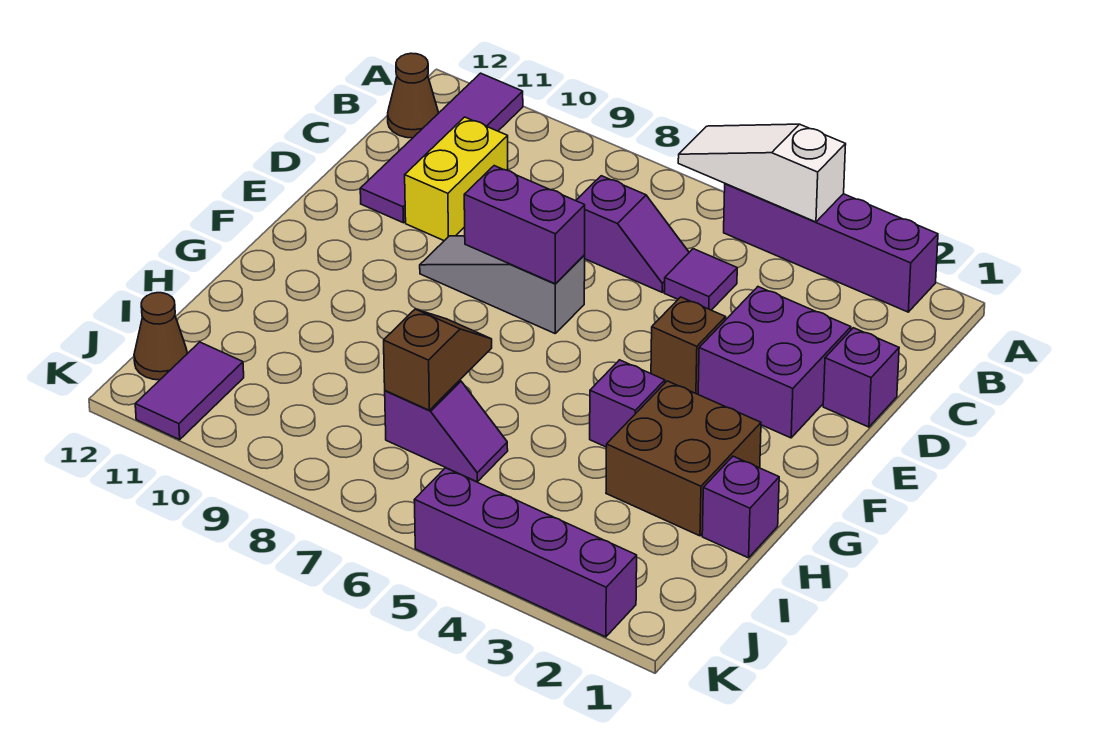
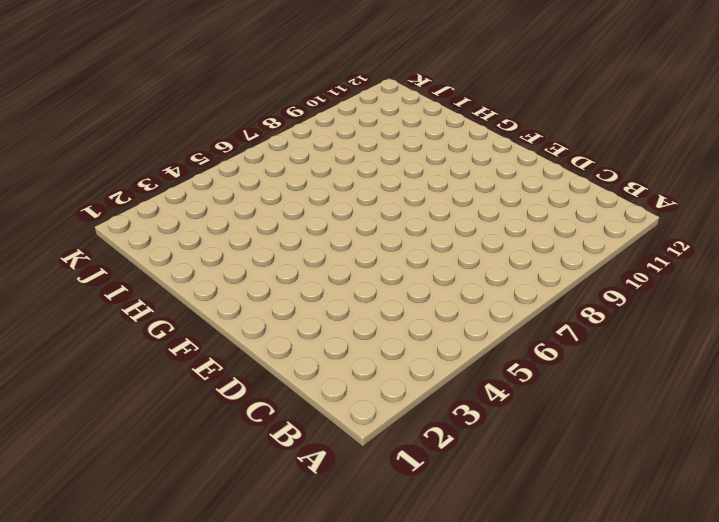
none -> purple 1x4 brick [724,184,938,312]
none -> purple 1x4 tile [360,73,523,223]
none -> brown 1x1 cone [388,53,439,138]

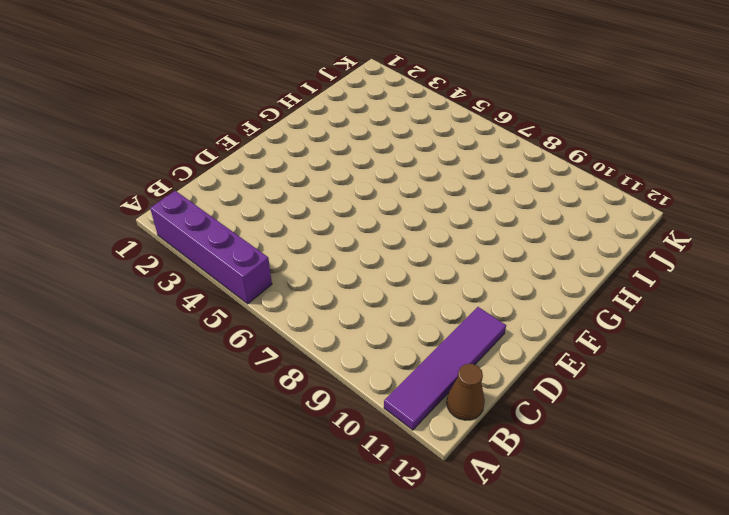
none -> purple 1x1 tile [664,249,737,310]
none -> purple 1x2 slope [576,176,689,292]
none -> yellow 1x2 brick [405,117,508,241]

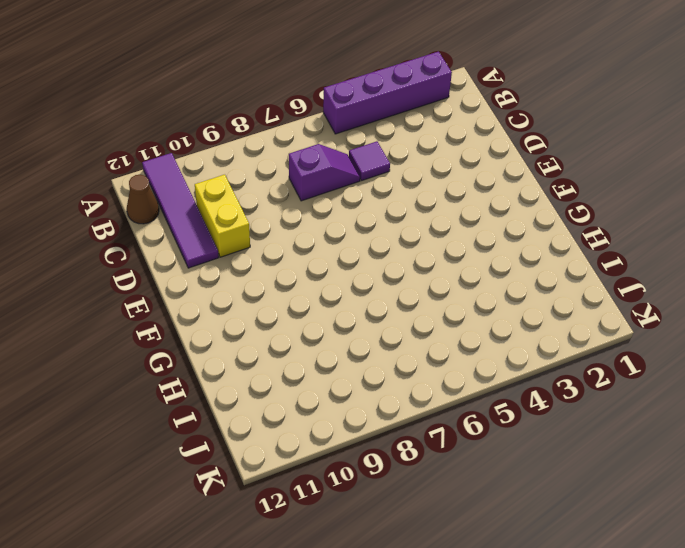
none -> purple 1x1 brick [823,328,899,427]
none -> purple 2x2 brick [698,287,851,438]
none -> brown 1x1 brick [651,297,726,394]

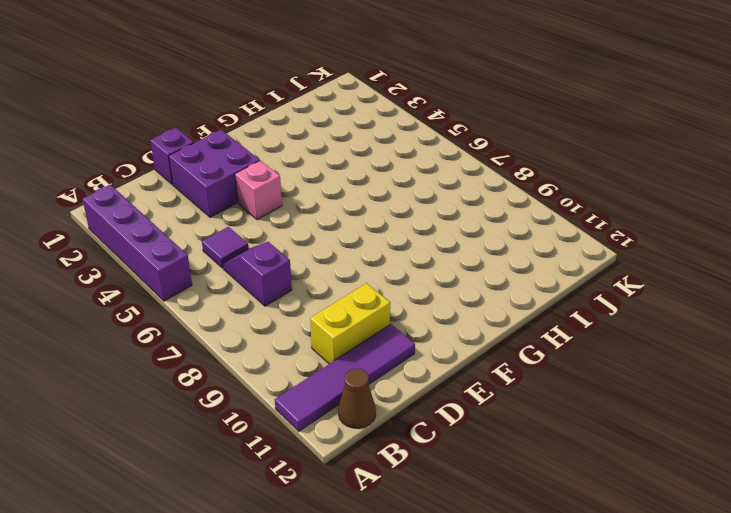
pink 1x1 brick [235,161,282,219] -> brown 1x1 brick [651,297,726,394]
none -> grey 1x3 slope [420,236,585,333]
none -> brown 2x2 brick [606,381,761,536]
none -> purple 1x1 brick [590,360,665,447]

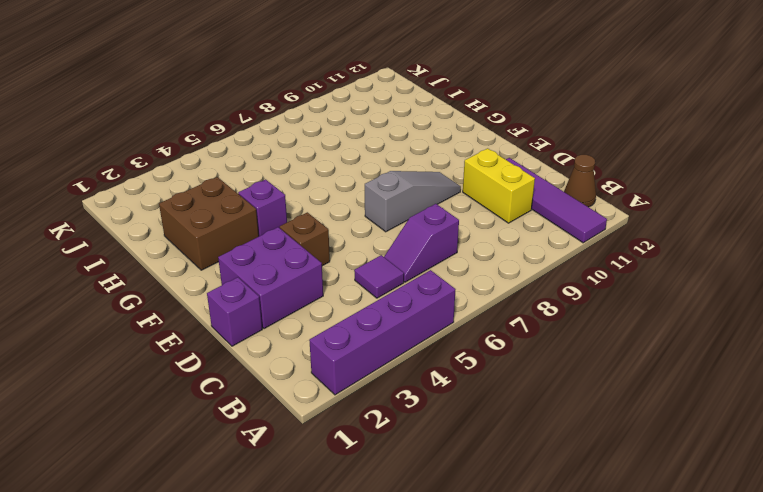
none -> purple 1x1 brick [702,456,779,558]
none -> purple 1x2 slope [385,380,508,482]
none -> purple 1x2 tile [135,342,244,440]

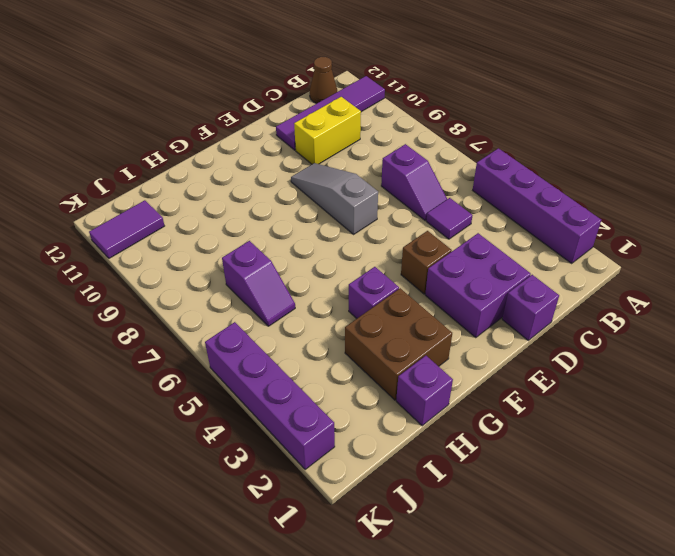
none -> brown 1x1 cone [134,293,187,380]
none -> white 1x3 slope [678,124,846,222]
none -> purple 1x2 brick [464,166,585,284]

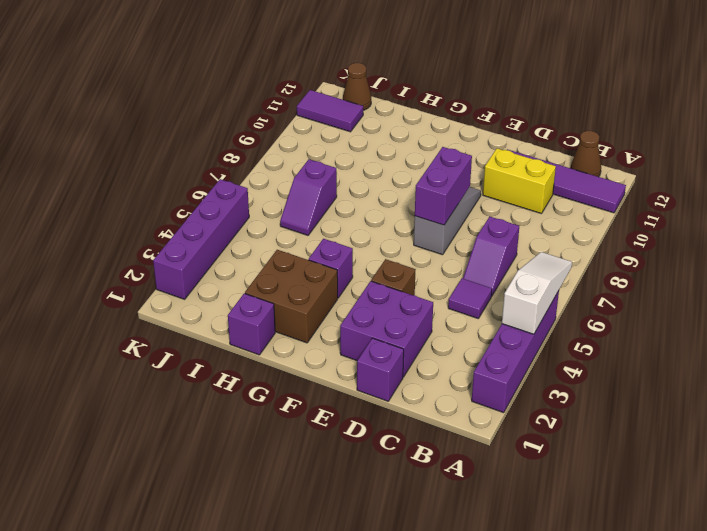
none -> brown 1x2 slope [384,309,492,410]

